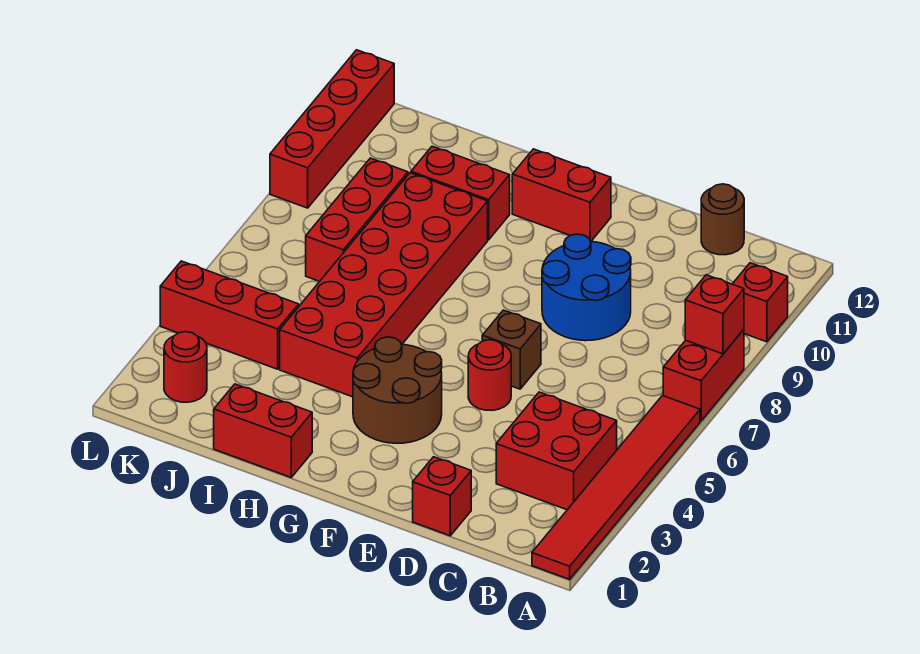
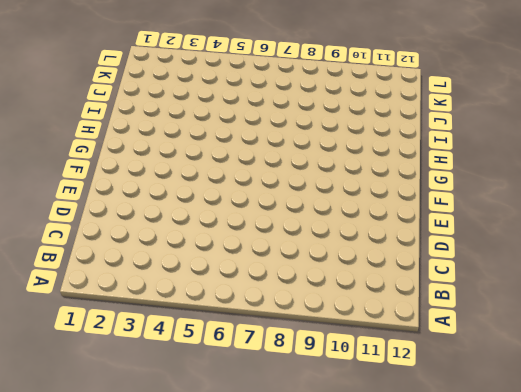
none -> red 1x6 tile [532,396,700,579]
none -> red 1x2 brick [663,330,744,421]
none -> red 1x1 brick [733,263,788,342]

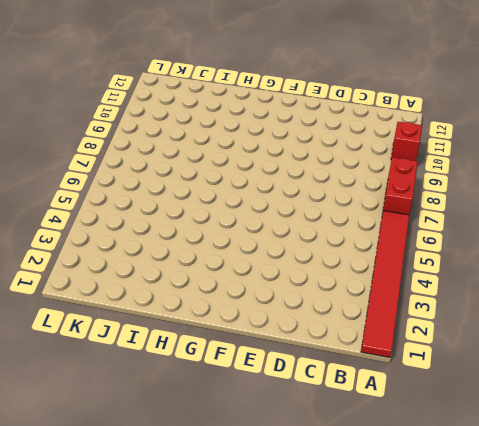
none -> red 2x2 brick [496,392,617,510]
none -> brown 1x1 round brick [701,184,744,255]
none -> red 1x1 brick [413,457,471,536]

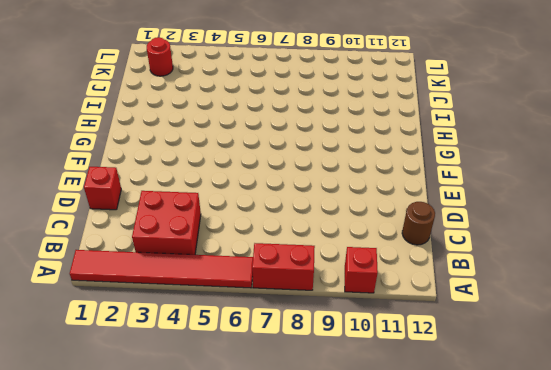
none -> blue 2x2 round brick [542,234,631,341]
none -> red 1x1 round brick [468,340,511,411]
none -> brown 1x1 brick [482,310,541,389]

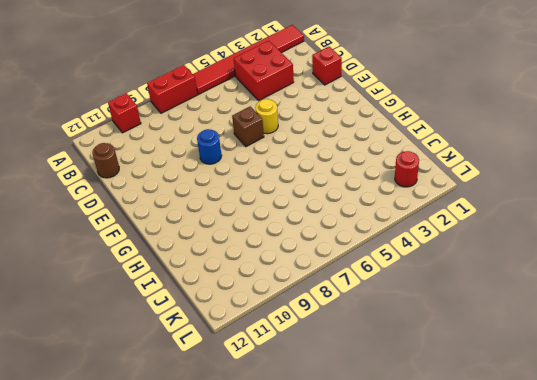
yellow 1x1 round brick [255,99,278,134] -> red 1x1 round brick [468,340,511,411]
blue 1x1 round brick [197,129,222,164] -> blue 2x2 round brick [542,234,631,341]
none -> brown 2x2 round brick [353,337,442,443]
none -> red 1x2 brick [512,149,611,242]
none -> red 1x2 brick [214,384,312,477]

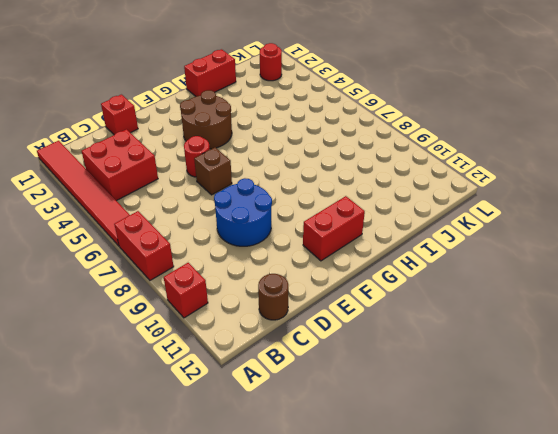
none -> red 2x6 brick [280,173,488,397]
none -> red 1x2 brick [411,146,510,240]
none -> red 1x3 brick [160,261,299,369]

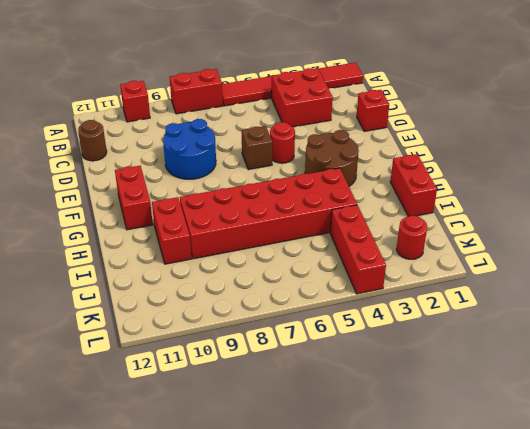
none -> red 1x3 brick [306,158,408,281]
none -> red 1x4 brick [270,50,394,208]
none -> red 1x1 brick [685,275,744,354]

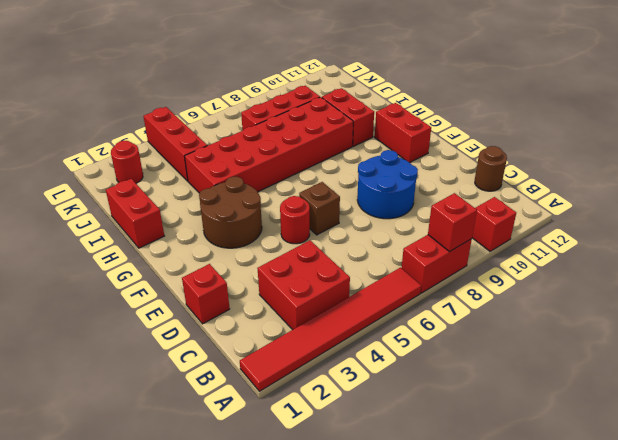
none -> red 1x4 brick [270,50,394,208]

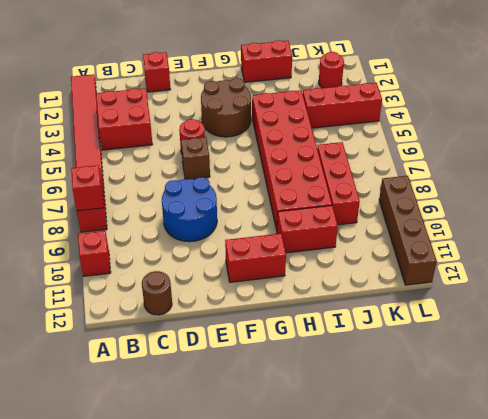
brown 1x4 brick [379,176,437,285] -> red 1x4 brick [270,50,394,208]

